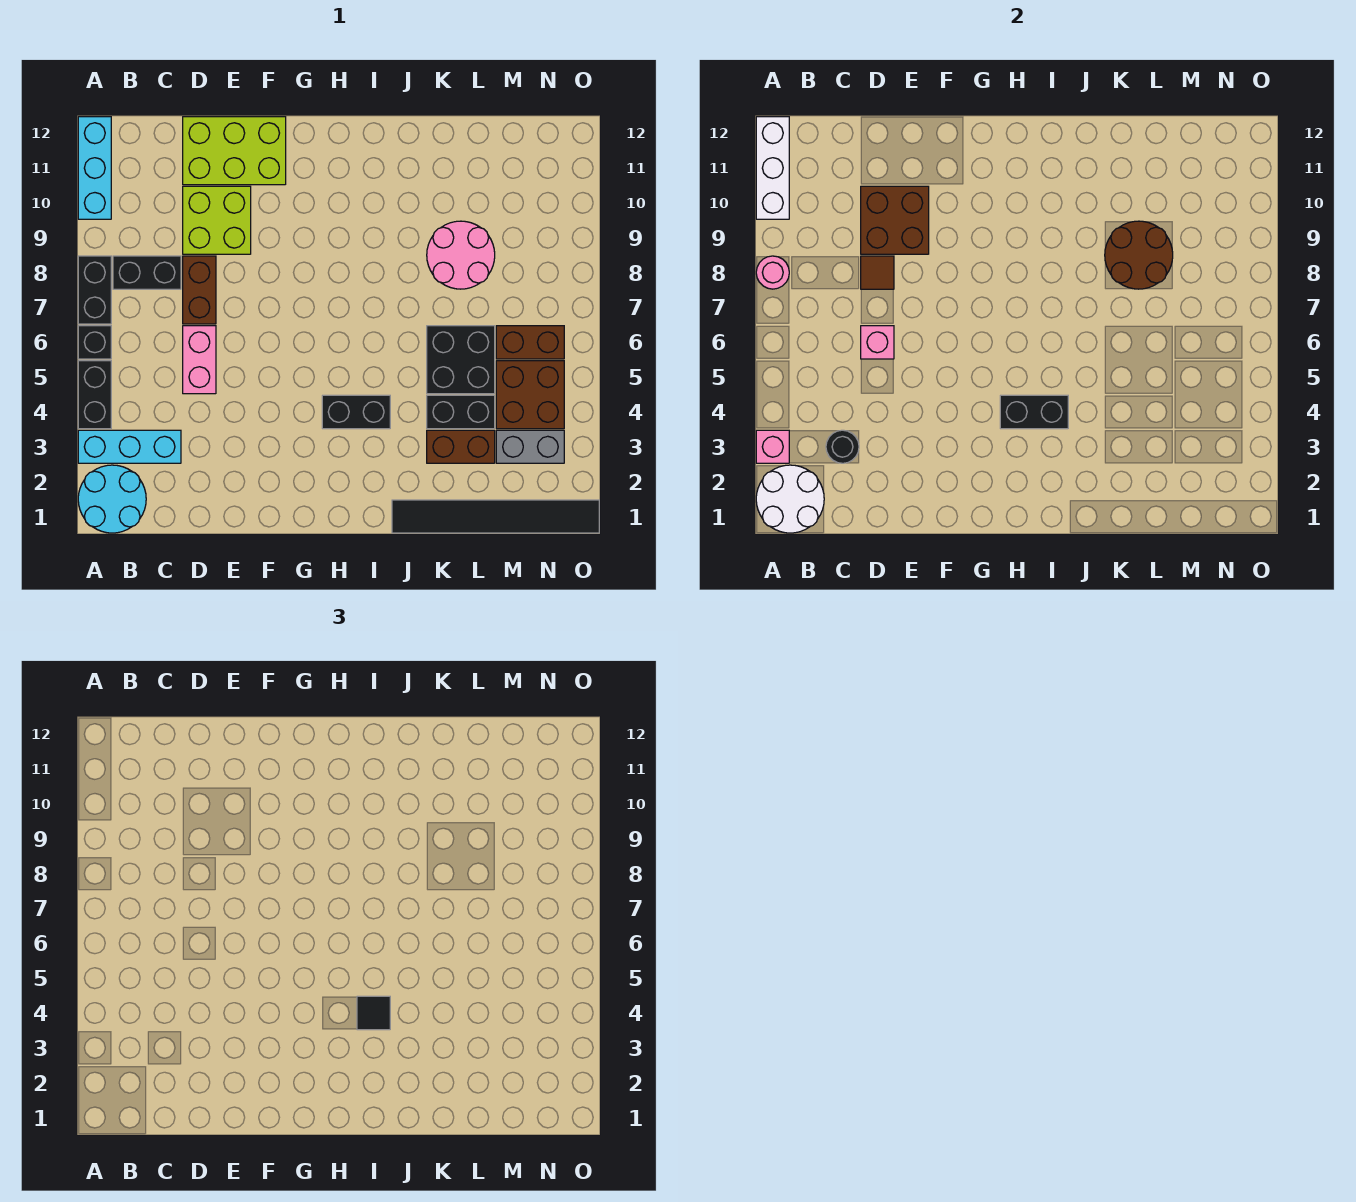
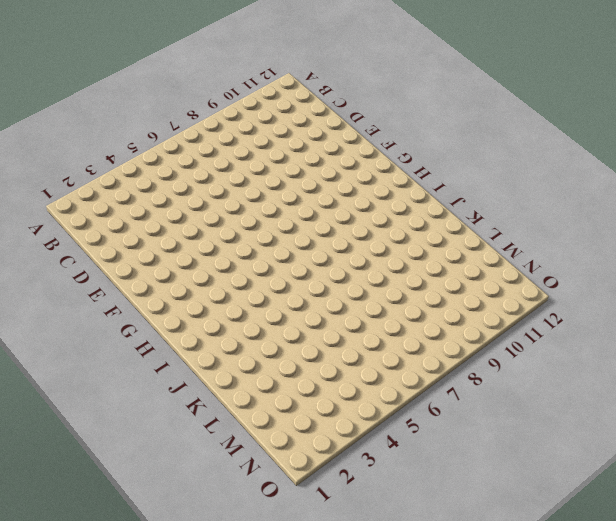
none -> cyan 2x2 round brick [78,465,146,533]
none -> cyan 1x3 brick [78,430,181,463]
none -> black 1x2 brick [78,361,111,429]
none -> black 1x1 brick [78,326,111,359]

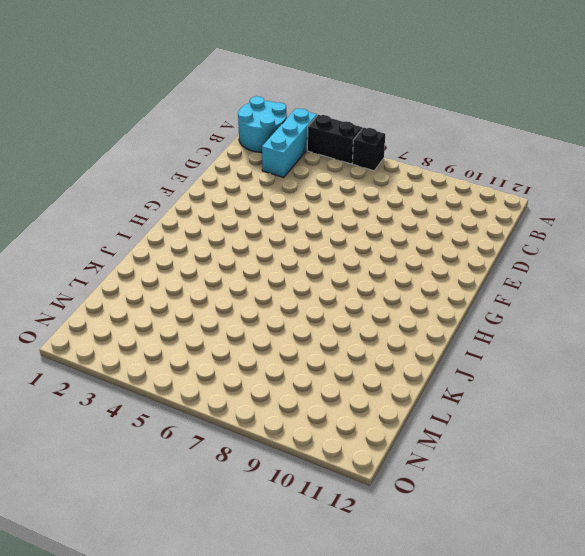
none -> black 1x2 brick [78,256,111,324]
none -> cyan 1x3 brick [78,117,111,219]
none -> black 1x2 brick [113,256,181,289]
none -> pink 1x2 brick [183,326,216,394]

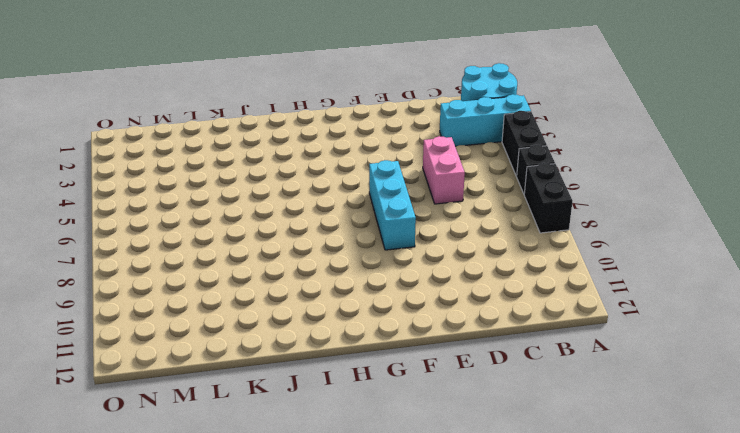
cyan 1x3 brick [369,160,416,250] -> cyan 1x3 brick moved to [78,117,111,219]
none -> black 1x2 brick [113,256,181,289]
none -> brown 1x2 brick [183,256,216,324]
none -> lime 2x2 brick [183,186,251,254]
none -> lime 2x3 brick [183,117,286,185]

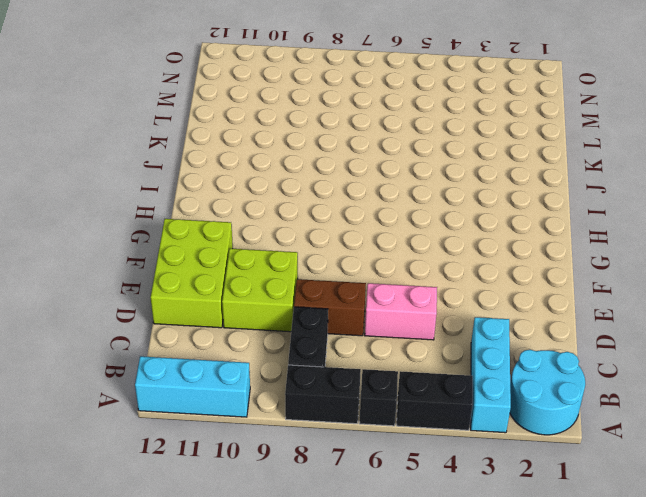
none -> black 1x2 brick [322,395,390,429]
none -> black 1x6 tile [392,500,599,533]
none -> brown 1x2 brick [427,430,495,463]
none -> black 1x2 brick [427,395,495,429]

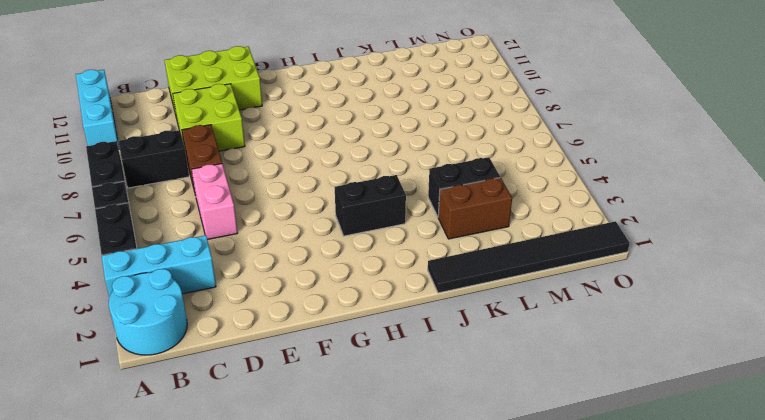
none -> black 2x2 brick [427,326,495,394]
none -> pink 2x2 round brick [427,221,495,289]
none -> grey 1x2 brick [496,430,564,463]
none -> brown 2x2 brick [496,361,564,429]

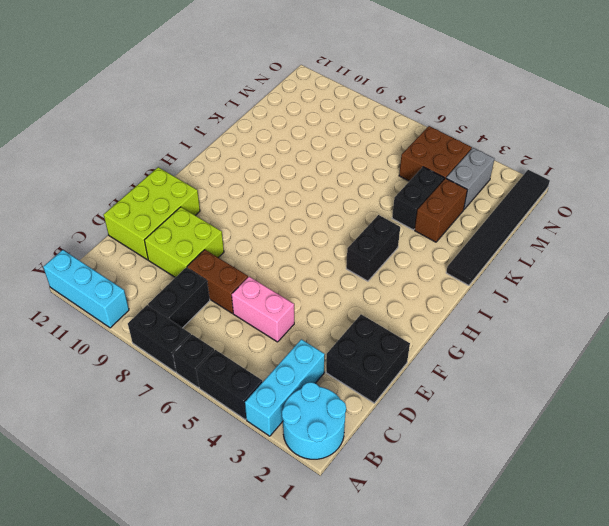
black 2x2 brick [326,314,410,403] -> black 2x2 brick moved to [427,326,495,394]
none -> pink 2x2 round brick [427,221,495,289]
none -> brown 1x2 brick [496,326,564,359]
none -> white 2x2 round brick [756,465,824,533]
none -> pink 1x1 brick [756,430,789,463]

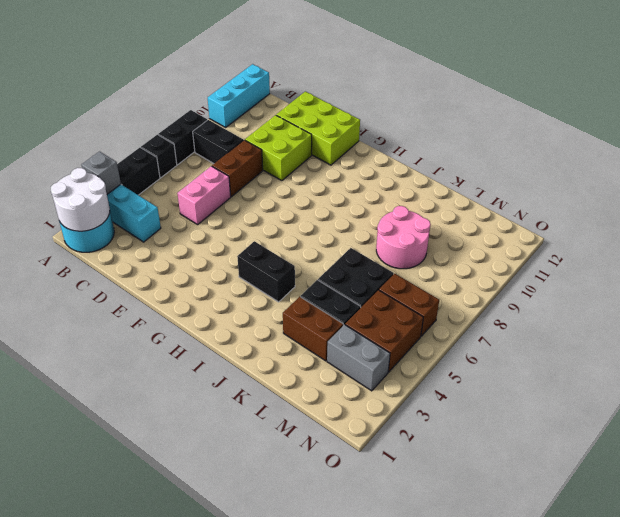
grey 1x1 brick [81,152,121,194] -> pink 1x1 brick [756,430,789,463]
none -> black 1x6 tile [392,500,599,533]
none -> pink 1x1 round brick [756,256,789,289]
none -> white 1x3 brick [756,117,789,219]
none -> black 1x1 round brick [826,430,859,463]

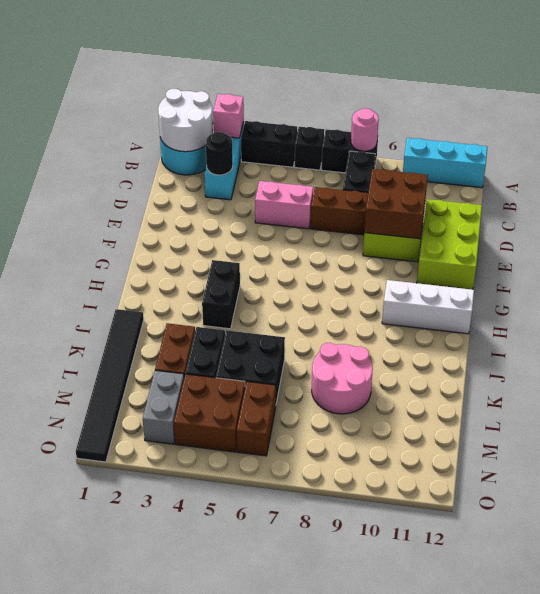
white 1x3 brick [382,280,474,334] -> white 1x3 brick moved to [756,117,789,219]
none -> pink 1x1 brick [861,326,894,359]
none -> brown 1x1 tile [861,256,894,289]
none -> black 1x2 brick [1000,395,1068,429]
none -> brown 2x2 round brick [1105,221,1173,289]

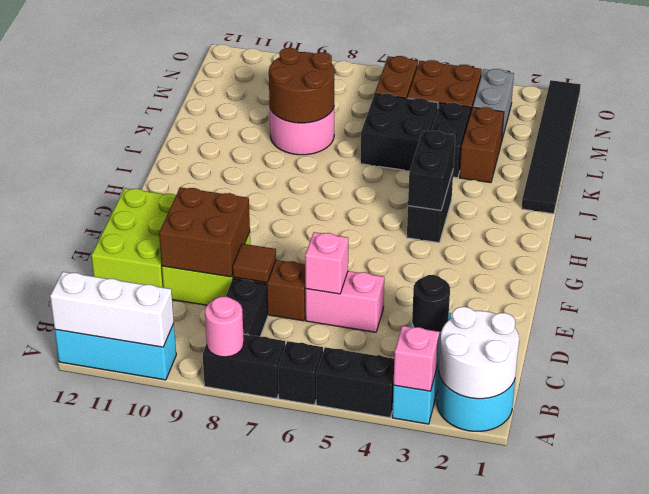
none -> black 1x1 tile [357,996,390,1030]

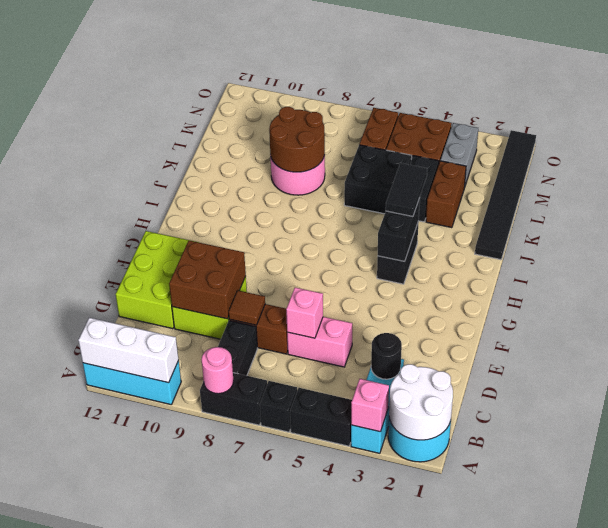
black 1x2 tile [386,163,427,216] -> black 1x1 tile [357,996,390,1030]

